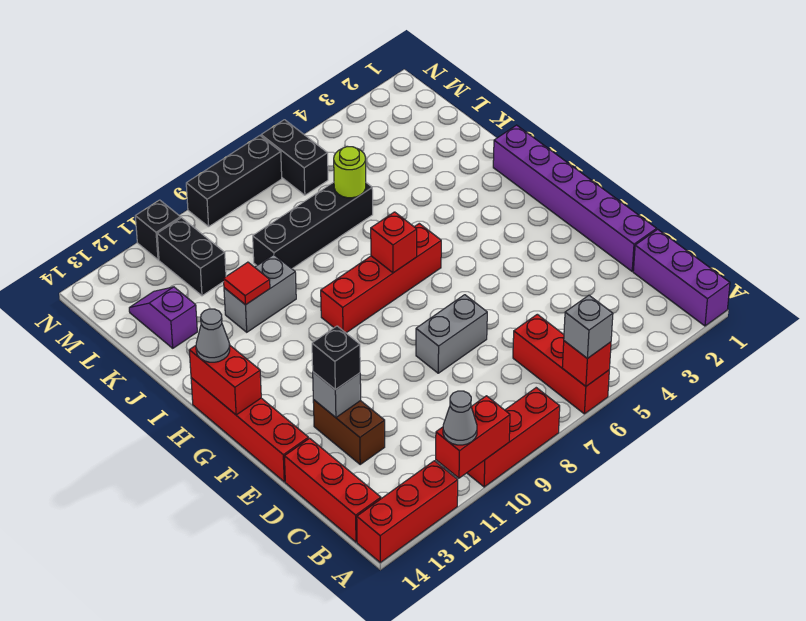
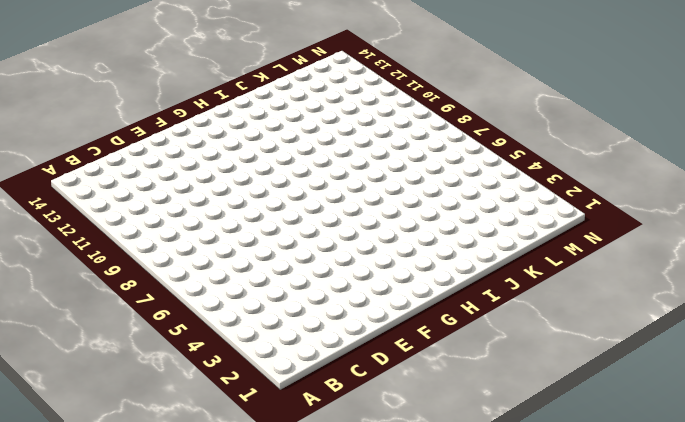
none -> purple 1x3 brick [633,229,730,326]
none -> red 1x3 brick [513,314,609,414]
none -> red 1x3 brick [467,388,560,487]

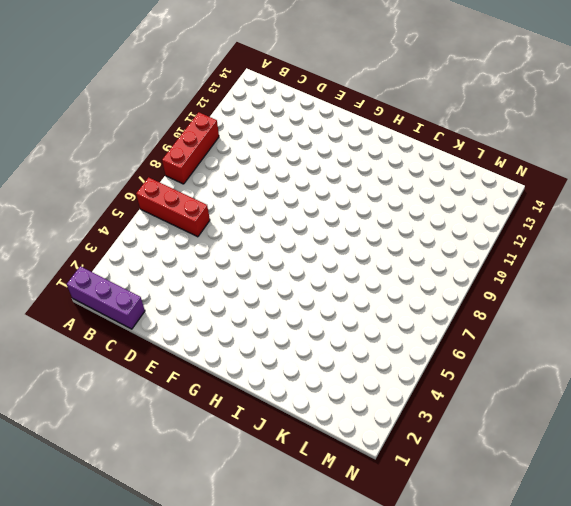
none -> red 1x3 brick [357,461,458,562]
none -> red 1x3 brick [284,438,381,542]
none -> purple 1x6 brick [493,125,656,271]

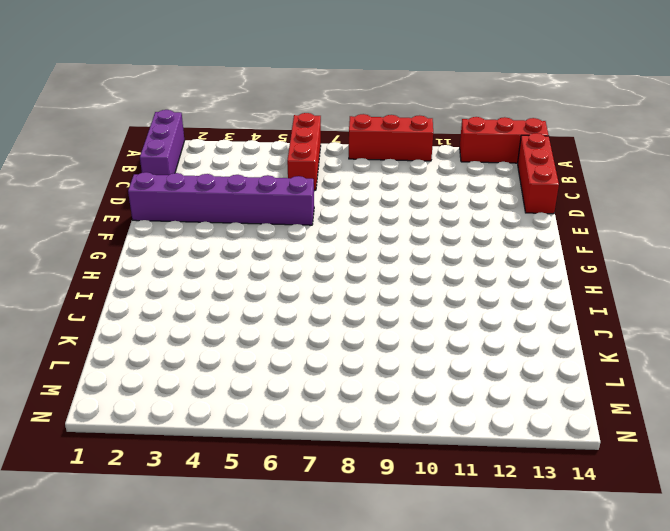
purple 1x6 brick [128,172,314,225] -> purple 1x6 brick turned to [493,125,656,271]
none -> brown 1x2 brick [313,400,385,464]
none -> grey 1x2 brick [416,295,487,373]
none -> red 1x4 brick [191,378,309,482]

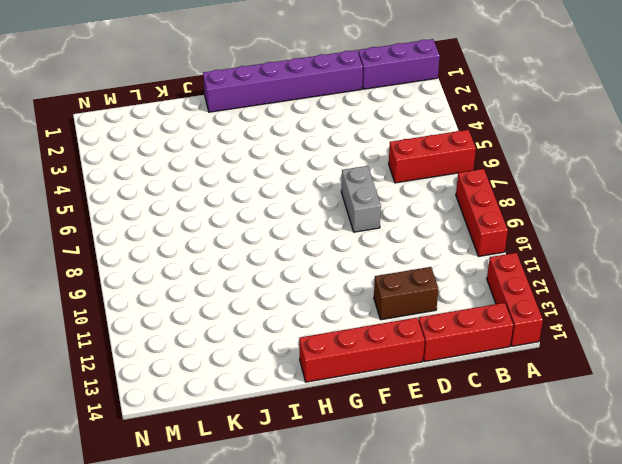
none -> red 1x4 brick [321,224,441,333]
none -> grey 1x2 brick [224,255,296,332]
none -> black 1x4 brick [253,182,373,269]

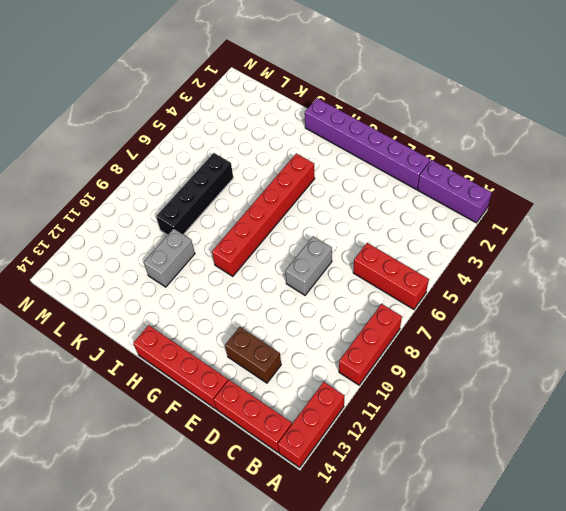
red 1x6 brick [212,153,315,276] -> red 1x4 brick [321,224,441,333]
none -> purple 1x2 slope [129,287,197,348]
none -> black 1x2 brick [157,218,226,296]
none -> black 1x2 brick [261,120,328,195]

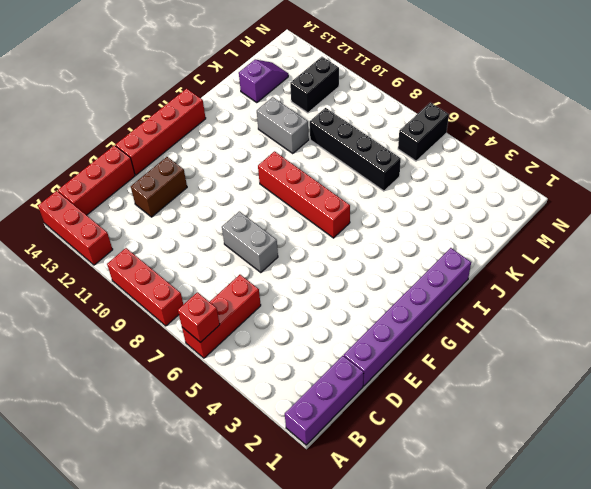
none -> black 1x3 brick [186,136,282,227]
none -> black 1x1 brick [135,200,181,260]
none -> red 1x2 brick [436,396,510,478]

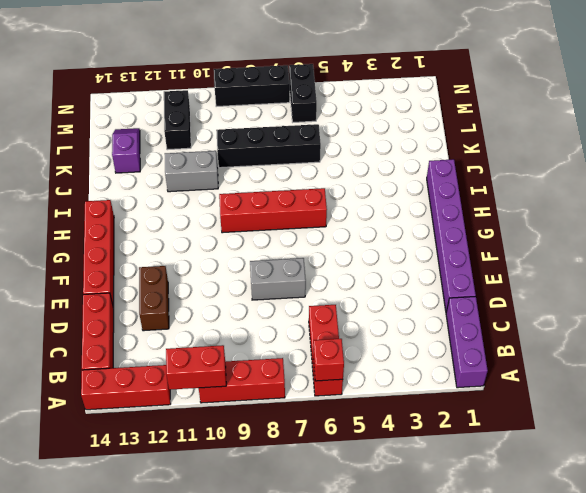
none -> black 1x1 brick [135,200,181,260]
none -> grey 1x1 brick [313,372,361,417]
none -> red 1x2 brick [189,346,261,415]

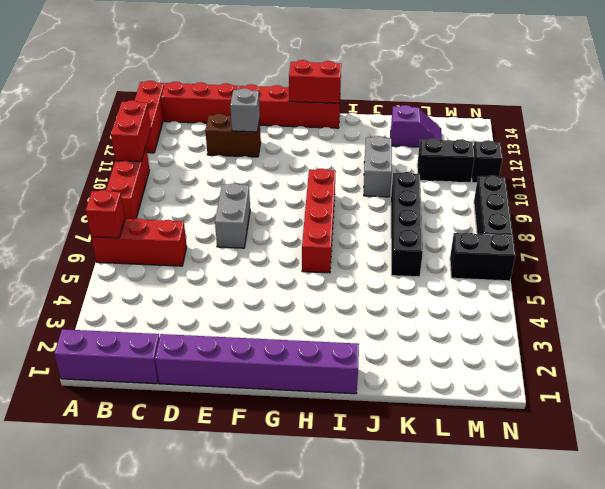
none -> red 1x1 brick [371,212,417,273]
none -> red 1x1 tile [224,262,270,305]
none -> lime 1x1 round brick [334,147,366,198]

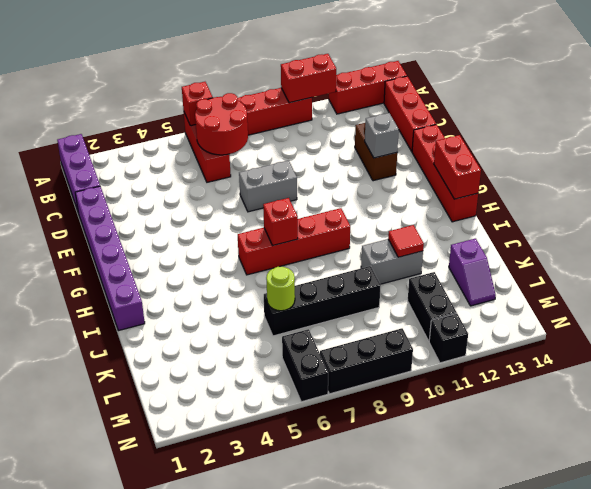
red 2x2 round brick [195,93,248,155] -> none
none -> grey 1x1 brick [564,295,613,359]
none -> grey 1x1 cone [443,391,477,445]
none -> black 1x1 brick [312,326,360,390]

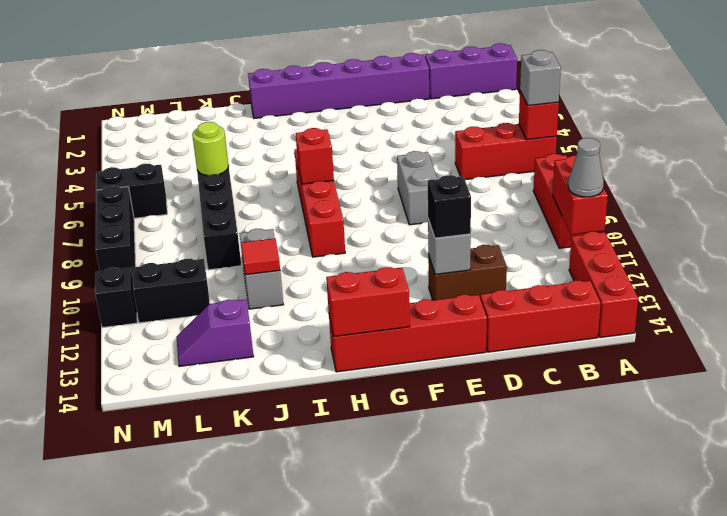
none -> grey 1x1 cone [196,309,230,362]

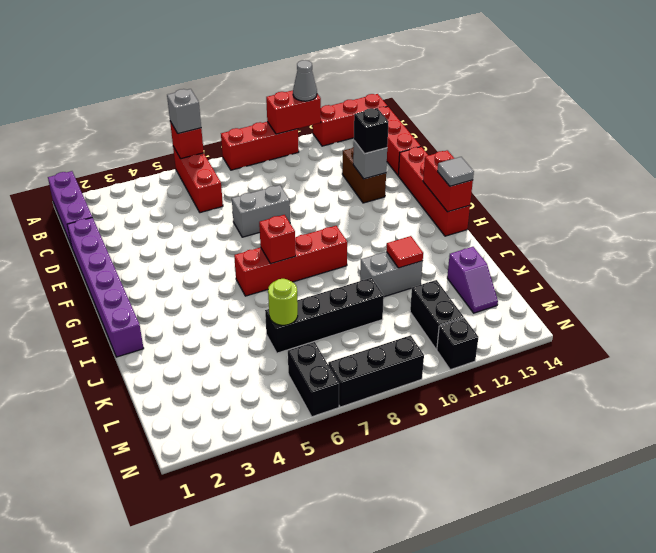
grey 1x1 tile [438,157,474,186] -> grey 1x1 cone [196,309,230,362]

